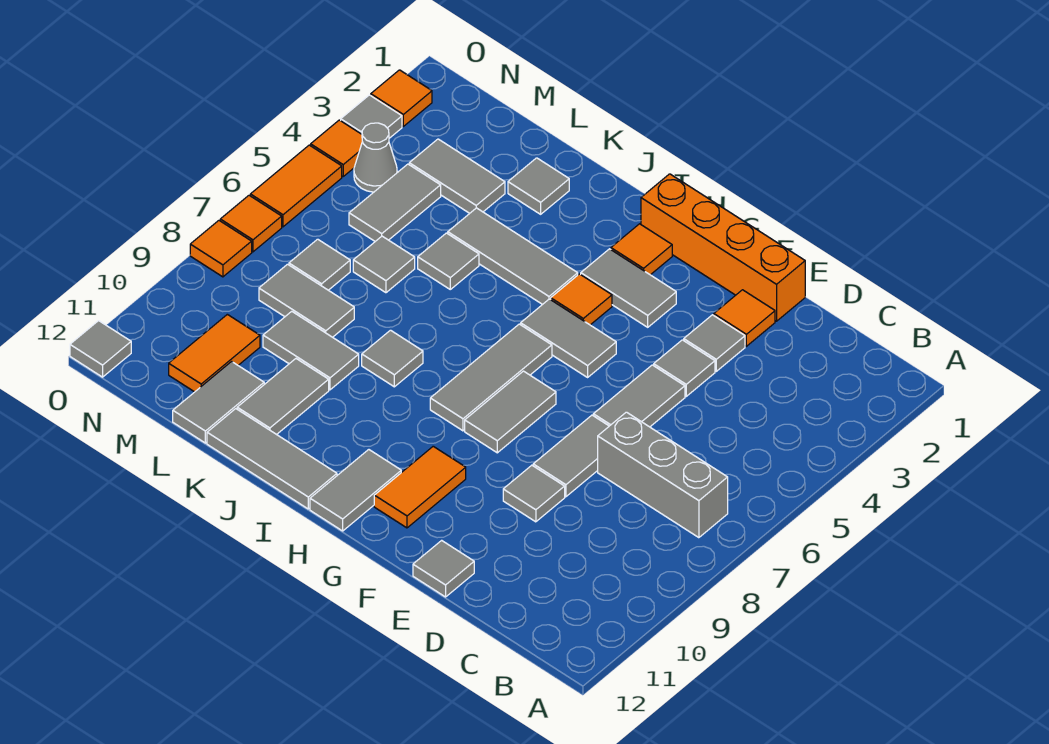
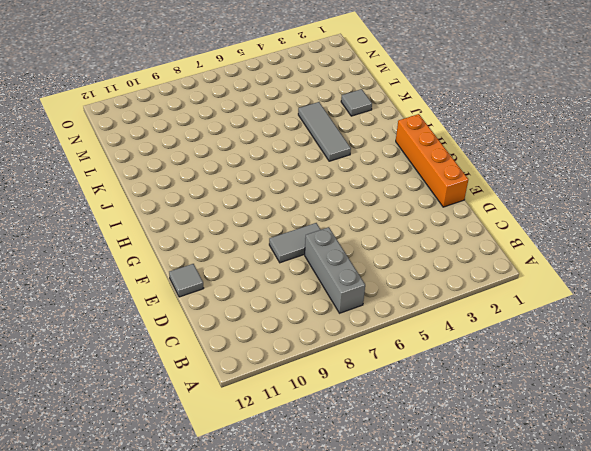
none -> orange 1x1 tile [714,290,775,346]
none -> grey 1x1 tile [684,315,745,371]
none -> grey 1x1 tile [654,340,715,396]
none -> grey 1x2 tile [593,365,685,427]

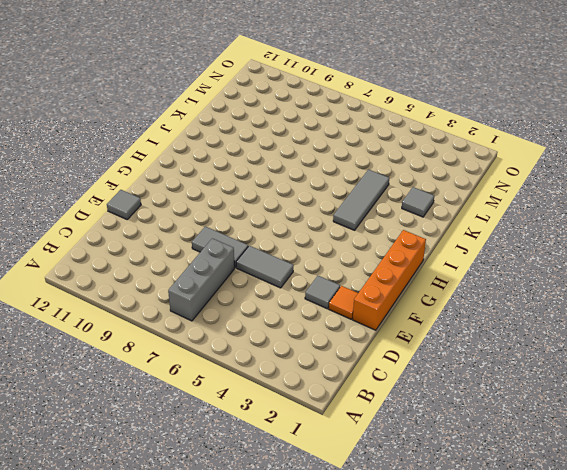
none -> grey 1x1 tile [654,340,715,396]
none -> grey 1x1 tile [503,465,565,522]
none -> grey 1x2 tile [581,249,676,327]
none -> grey 1x2 tile [521,299,616,377]

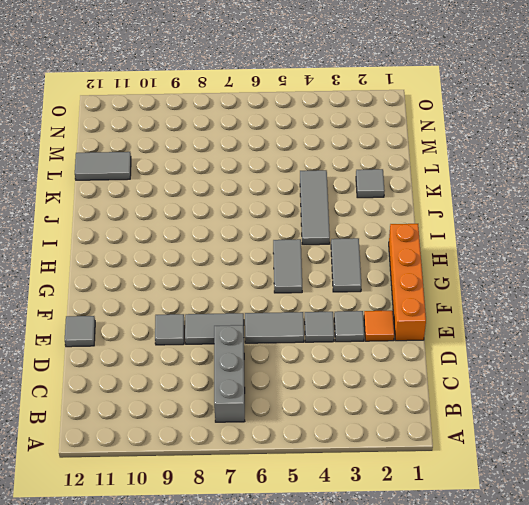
none -> grey 1x2 tile [465,371,556,453]
none -> orange 1x2 tile [374,446,466,528]
none -> orange 1x1 tile [611,224,672,275]
none -> orange 1x1 tile [551,274,612,325]

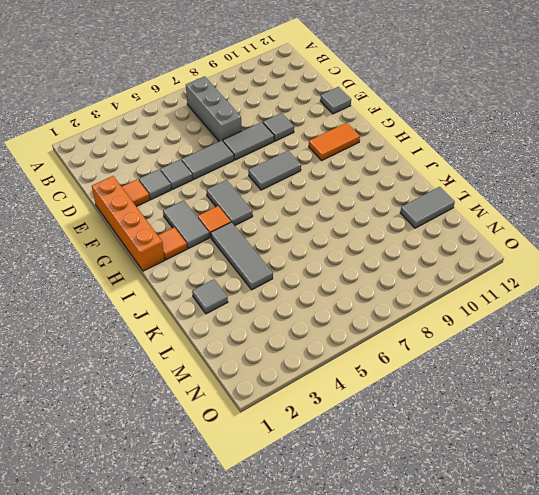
none -> grey 1x3 tile [430,324,552,431]
none -> grey 1x2 tile [310,450,401,531]
none -> grey 1x3 tile [207,409,337,509]
none -> grey 1x1 tile [362,330,423,387]

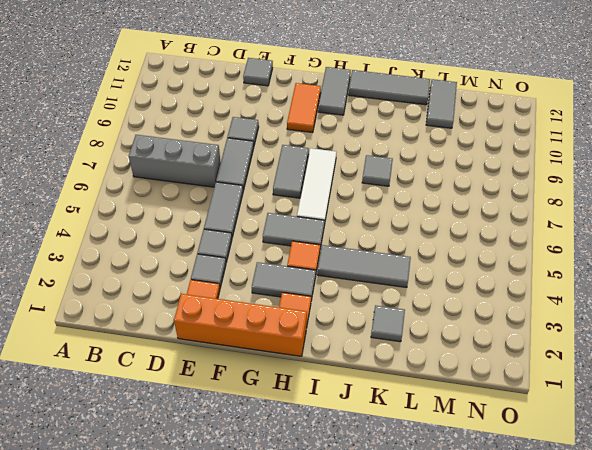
white 1x3 tile [297,148,336,225] -> grey 1x3 tile [430,324,552,431]
none -> grey 1x1 tile [418,233,479,289]
none -> grey 1x2 tile [263,311,359,390]
none -> grey 1x2 tile [237,359,329,435]
none -> grey 1x2 tile [409,139,505,213]

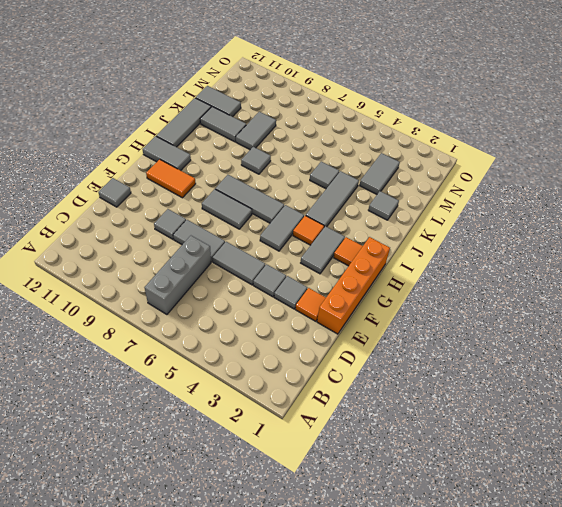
none -> grey 1x1 tile [353,236,415,293]
none -> grey 1x2 tile [259,264,354,337]
none -> grey 1x2 tile [349,164,441,241]
none -> grey 1x1 tile [289,239,350,290]

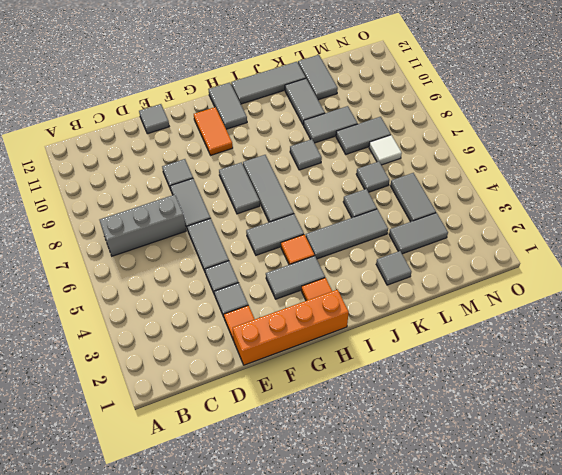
white 1x1 tile [369,135,402,165] -> grey 1x1 tile [289,239,350,290]
none -> orange 1x2 tile [169,314,260,392]
none -> grey 1x1 cone [354,123,397,192]
none -> orange 1x1 tile [371,70,432,126]
none -> grey 1x1 tile [341,95,402,138]

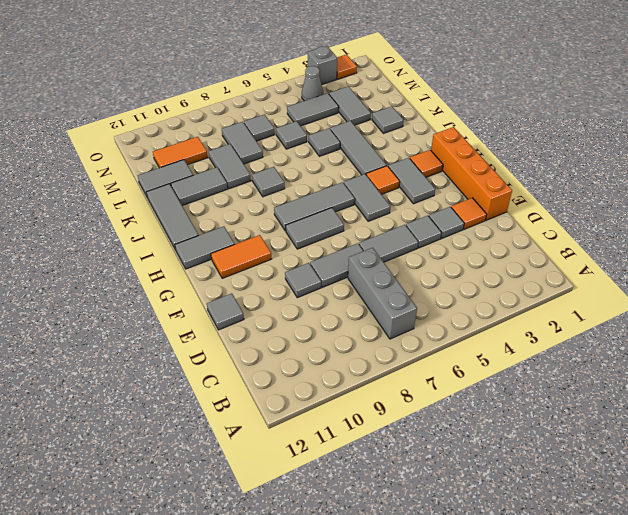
grey 1x1 brick [308,46,337,84] -> grey 1x1 tile [341,95,402,138]
none -> orange 1x1 tile [311,120,362,176]
none -> orange 1x2 tile [250,145,342,227]
none -> orange 1x1 tile [220,195,282,252]
none -> orange 1x1 tile [190,221,252,277]

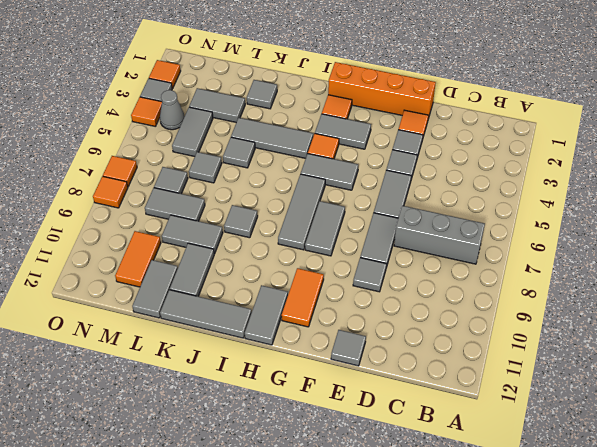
none -> orange 1x2 tile [250,145,342,227]
none -> grey 1x1 tile [70,321,131,377]

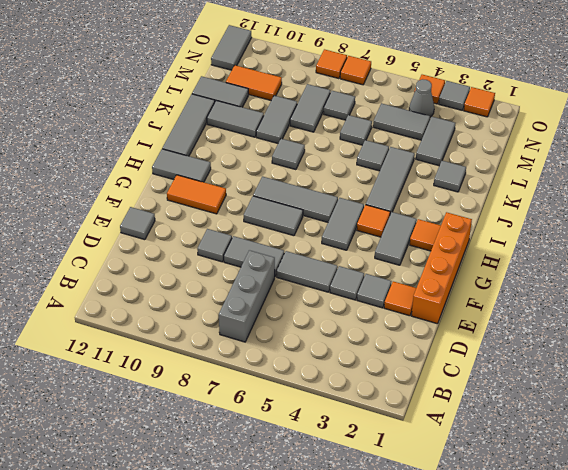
grey 1x2 tile [211,25,252,70] -> grey 1x1 tile [70,321,131,377]
none -> orange 1x2 tile [250,145,342,227]

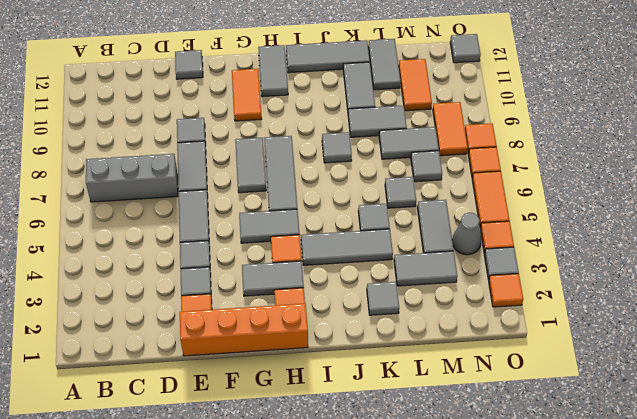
orange 1x2 tile [433,102,468,156] -> none

